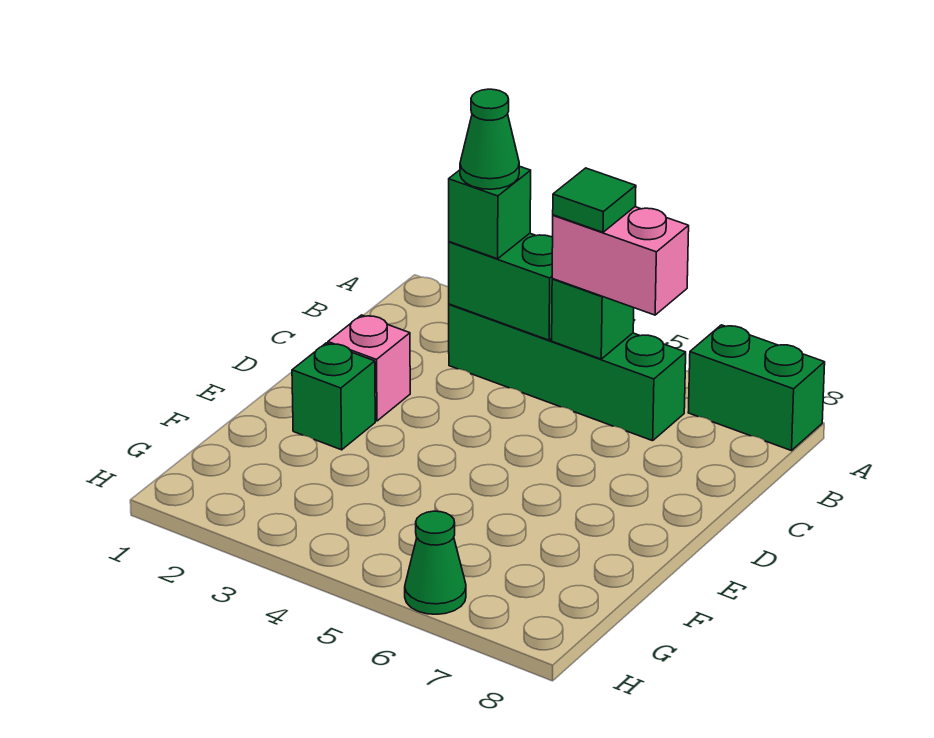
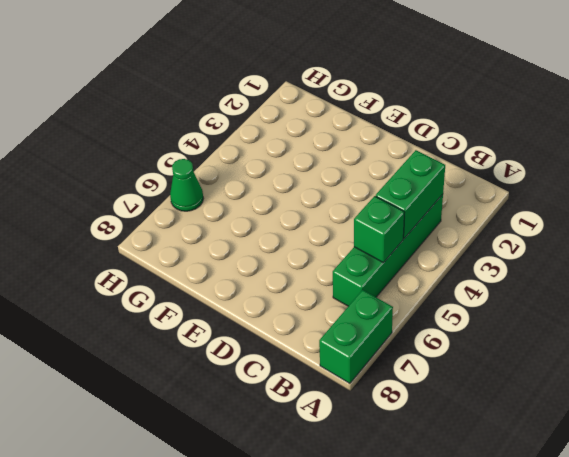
none -> pink 1x1 brick [328,315,410,421]
none -> green 1x1 brick [292,343,375,450]

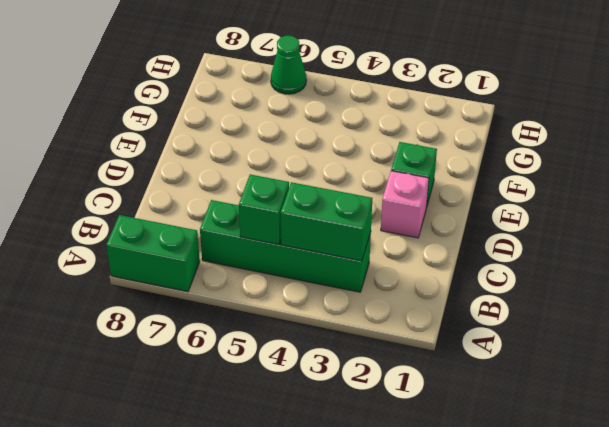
none -> green 1x1 brick [449,166,531,259]
none -> pink 1x2 brick [552,207,689,315]

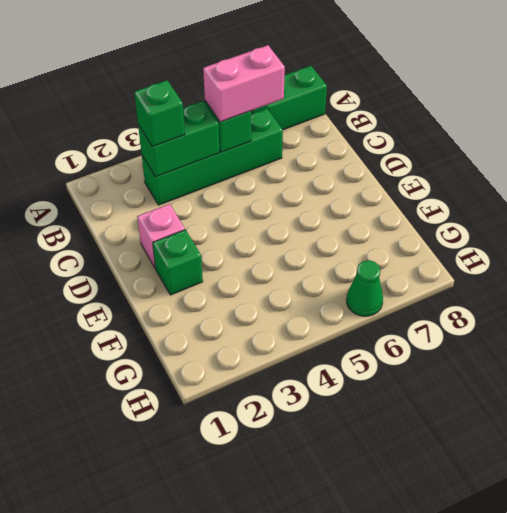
none -> green 1x1 cone [460,89,519,189]
none -> green 1x1 tile [553,168,636,232]

